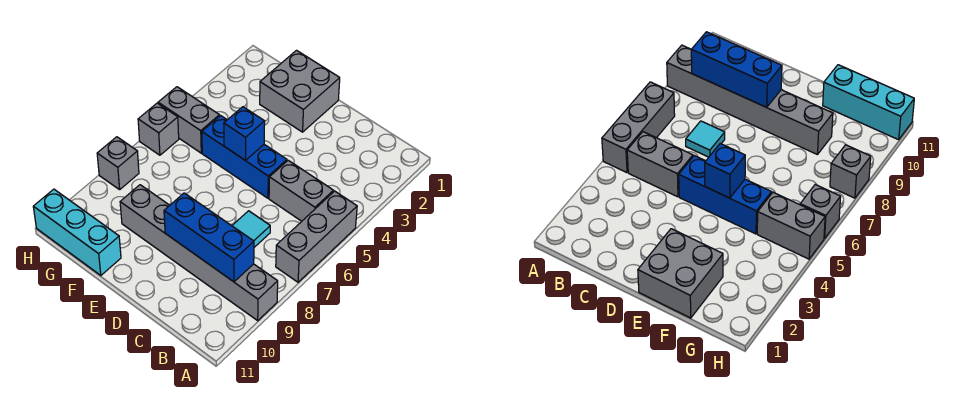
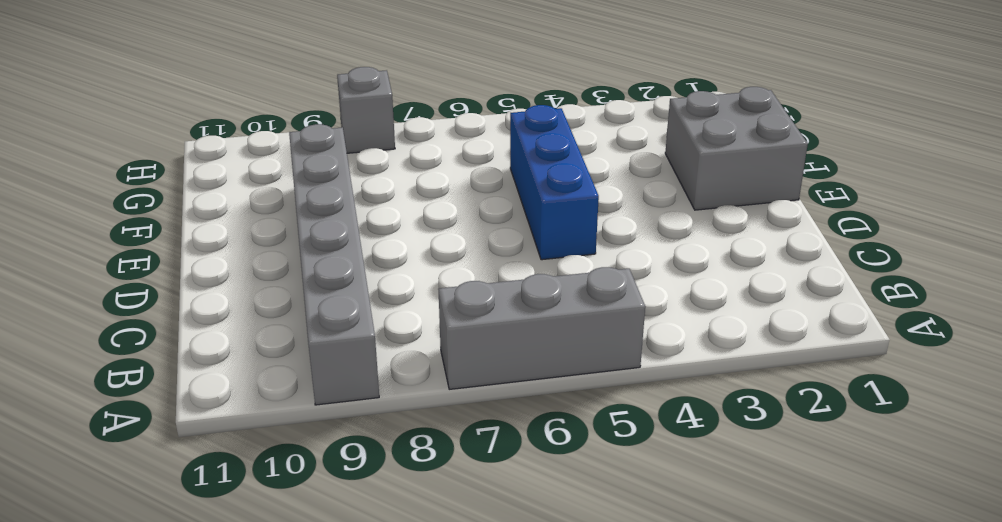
none -> grey 1x2 brick [269,160,333,221]
none -> cyan 1x1 tile [232,211,270,247]
none -> cyan 1x3 brick [33,189,121,275]

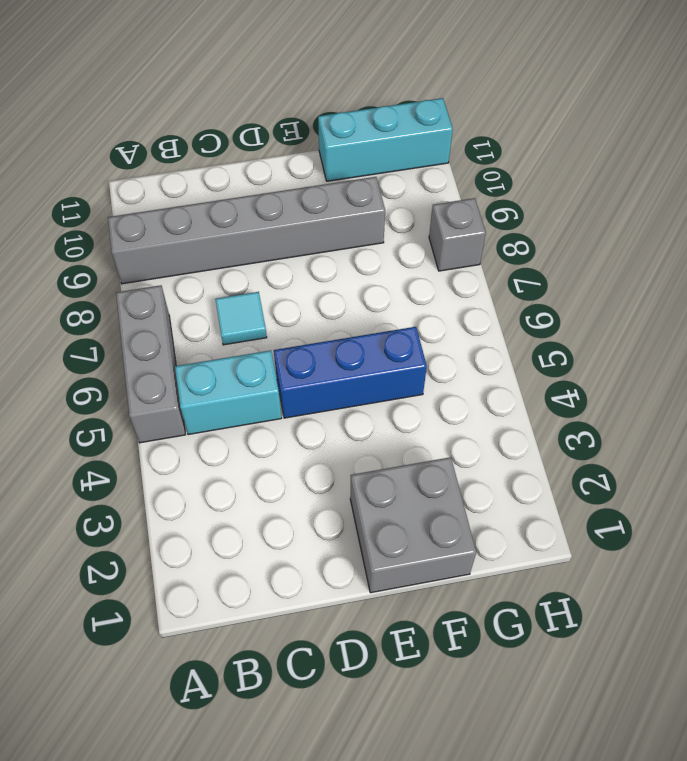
cyan 1x2 brick [175,350,282,435] -> grey 1x2 brick [269,160,333,221]
none -> grey 1x2 brick [158,87,219,153]
none -> grey 1x1 brick [138,103,179,155]
none -> blue 1x3 brick [164,193,254,282]

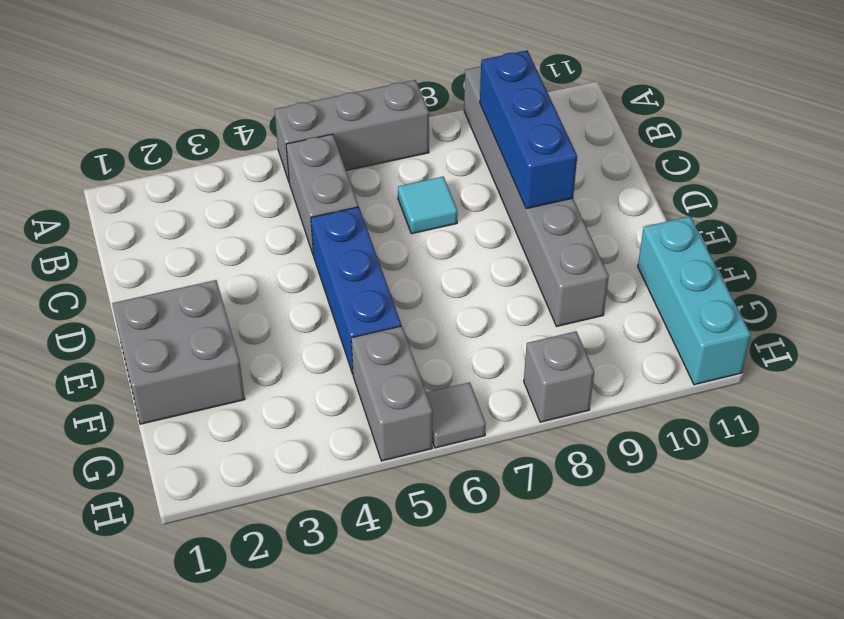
grey 1x1 tile [426,382,486,448] -> grey 1x1 brick [138,103,179,155]
none -> blue 1x1 brick [224,107,265,161]

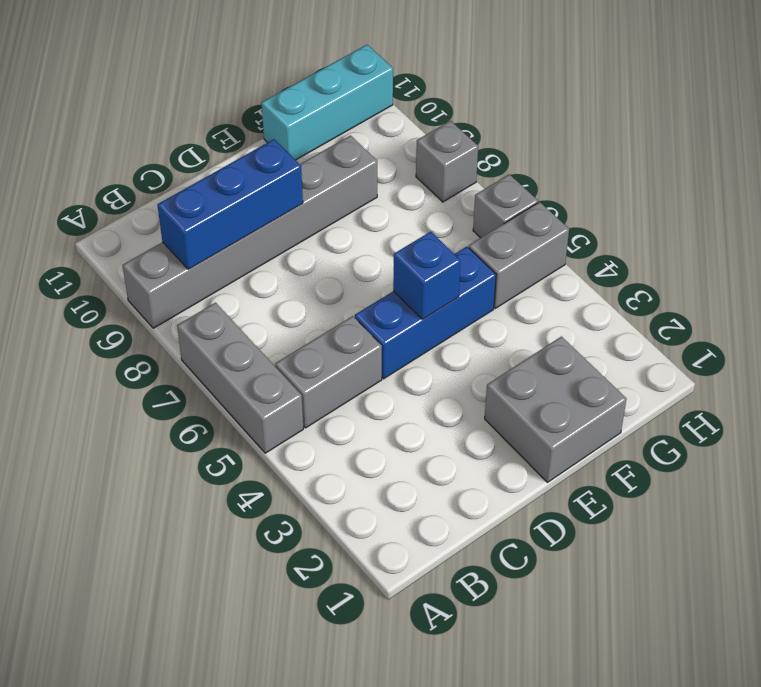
none -> cyan 1x1 tile [232,211,270,247]

